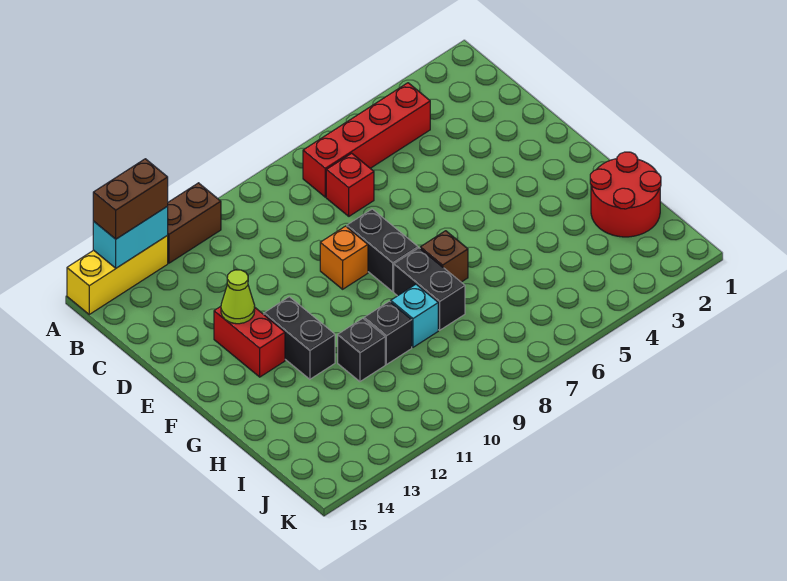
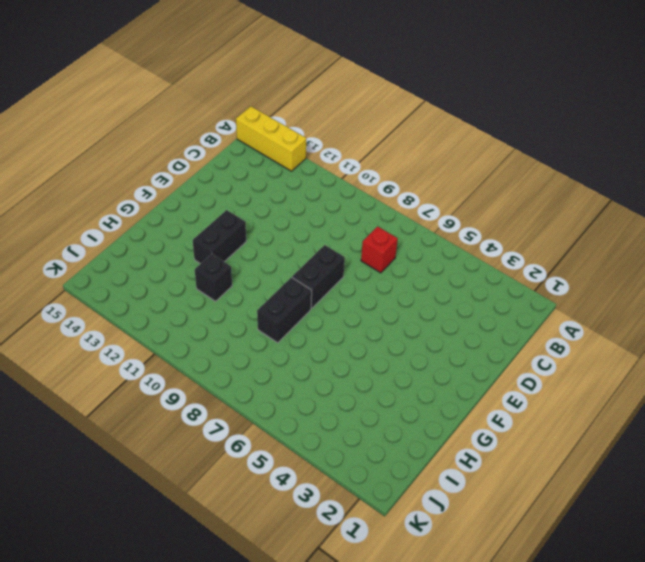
none -> brown 1x2 brick [167,183,221,263]
none -> red 1x4 brick [303,83,430,197]
none -> orange 1x1 brick [320,226,368,289]

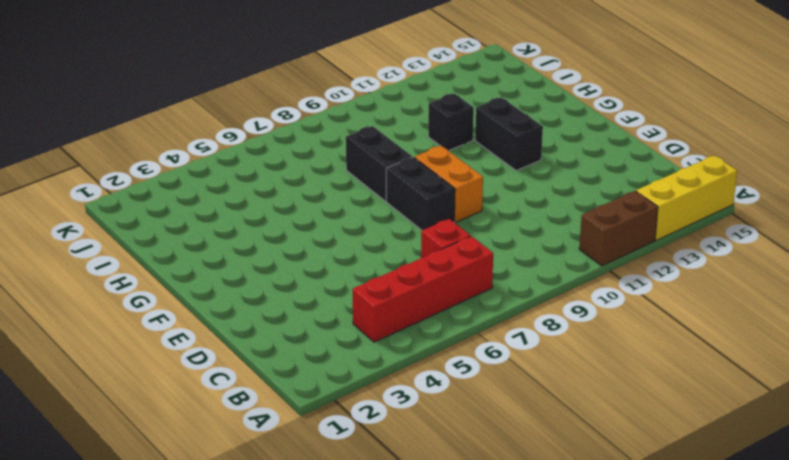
orange 1x2 brick [415,146,483,222] -> orange 1x1 brick [320,226,368,289]
none -> red 1x2 brick [214,306,285,377]
none -> brown 1x1 brick [420,231,468,282]
none -> red 2x2 round brick [590,152,661,237]

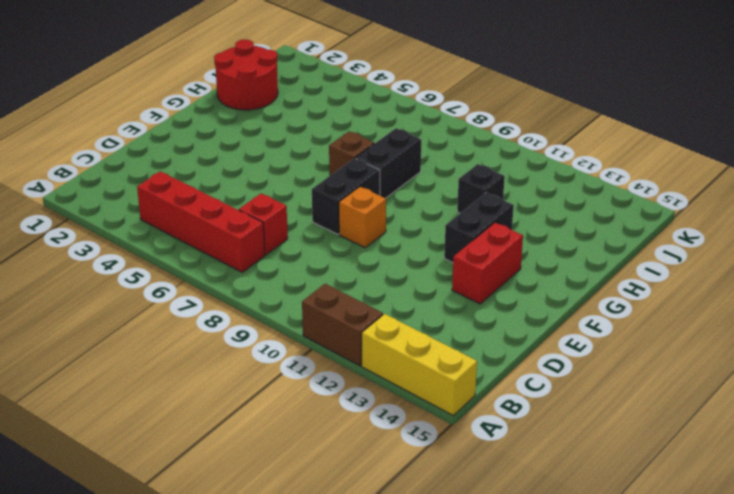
none -> cyan 1x1 brick [391,284,438,347]
none -> black 1x1 brick [364,301,412,365]
none -> cyan 1x2 brick [93,206,168,268]

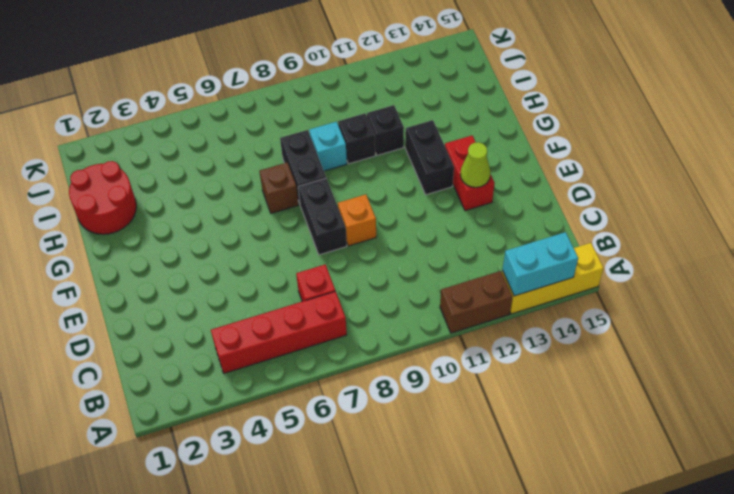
none -> brown 1x2 brick [93,159,168,239]

